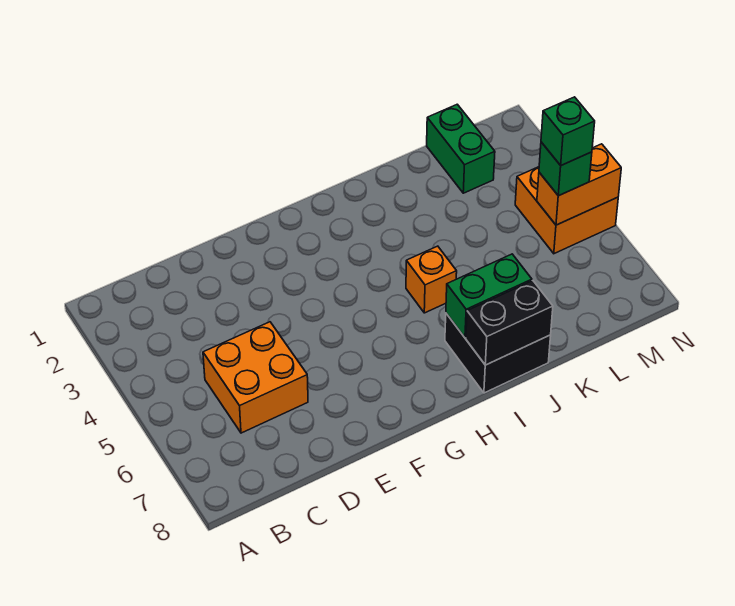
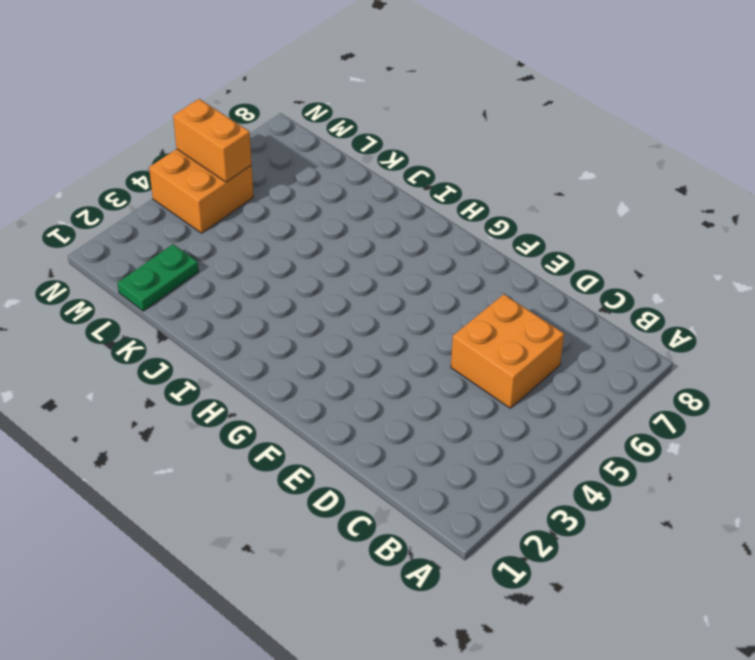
green 1x2 plate [118,244,199,311] -> green 1x2 brick [427,104,495,193]
none -> orange 1x1 brick [406,246,457,313]
none -> black 2x2 brick [445,313,551,393]

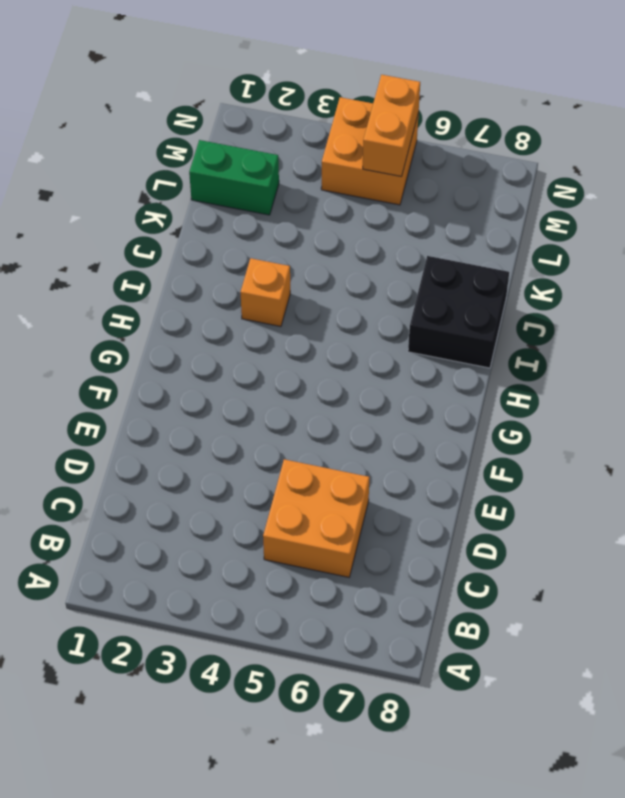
orange 1x1 brick [240,258,290,327] -> orange 1x1 brick moved to [406,246,457,313]
none -> green 1x2 brick [446,254,532,338]
none -> black 1x2 brick [466,281,553,365]

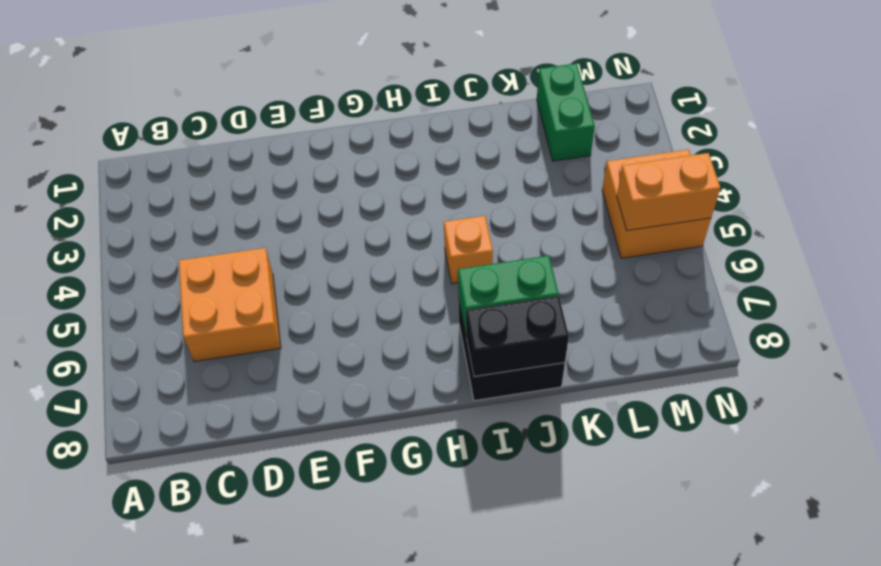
none -> green 1x1 brick [539,142,592,196]
none -> green 1x1 brick [541,97,595,165]

